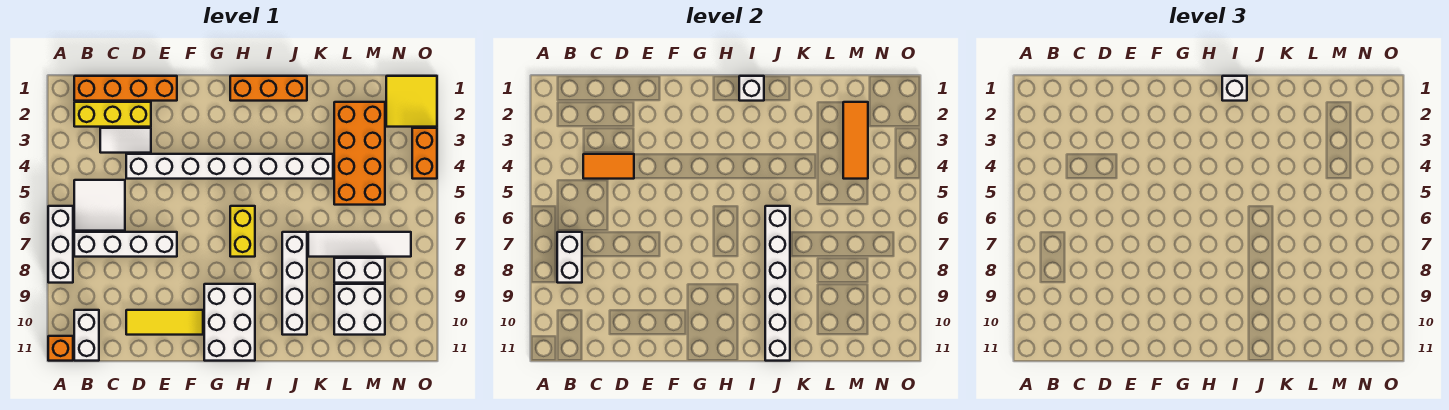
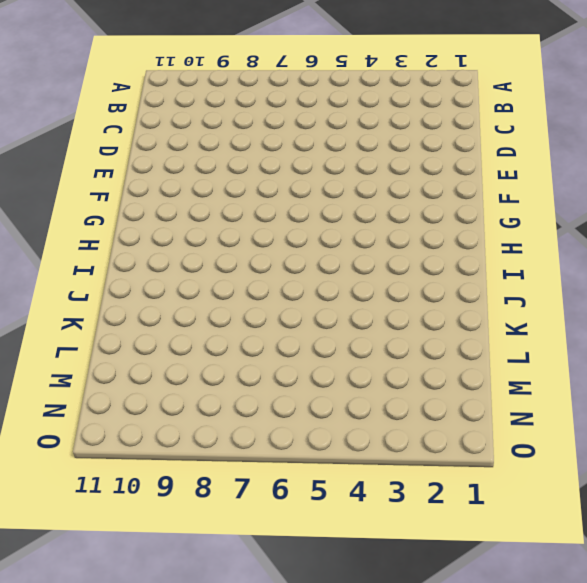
none -> white 1x3 brick [48,206,73,283]
none -> orange 1x1 brick [48,336,73,361]
none -> orange 1x4 brick [74,76,177,101]

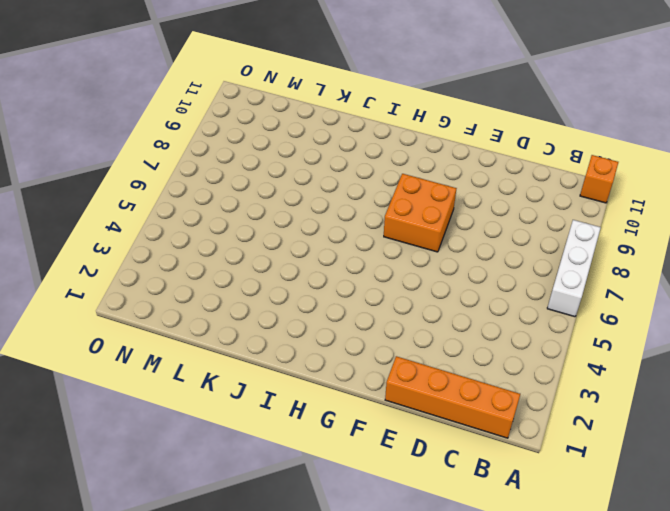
orange 2x2 brick [384,174,457,252] -> none
none -> yellow 1x3 brick [74,102,151,127]
none -> white 2x2 tile [74,180,125,231]
none -> white 1x4 brick [74,232,177,257]

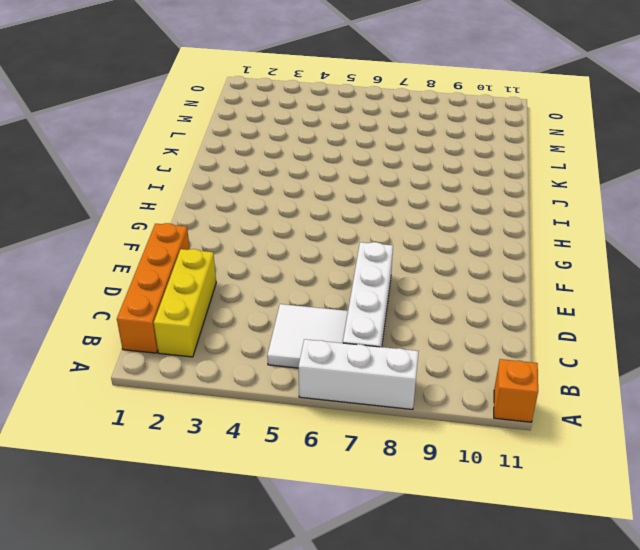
none -> white 1x2 brick [74,310,99,361]
none -> white 1x2 tile [100,128,151,153]
none -> white 1x8 brick [126,154,333,179]

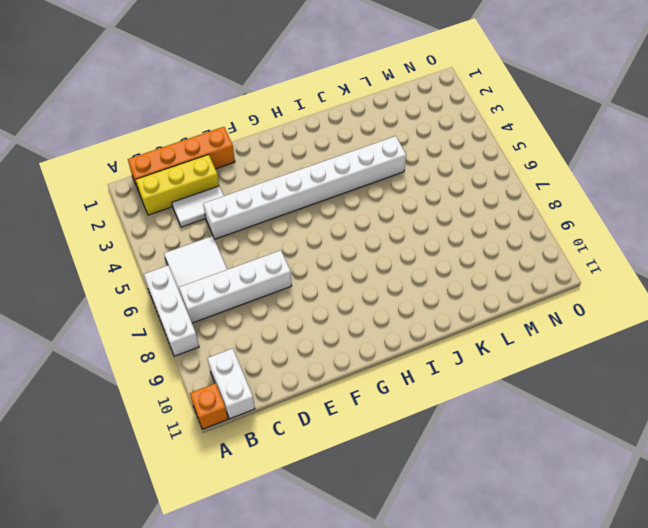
none -> yellow 1x3 tile [126,310,203,335]
none -> white 2x3 brick [204,284,255,361]
none -> orange 1x3 brick [230,76,307,101]

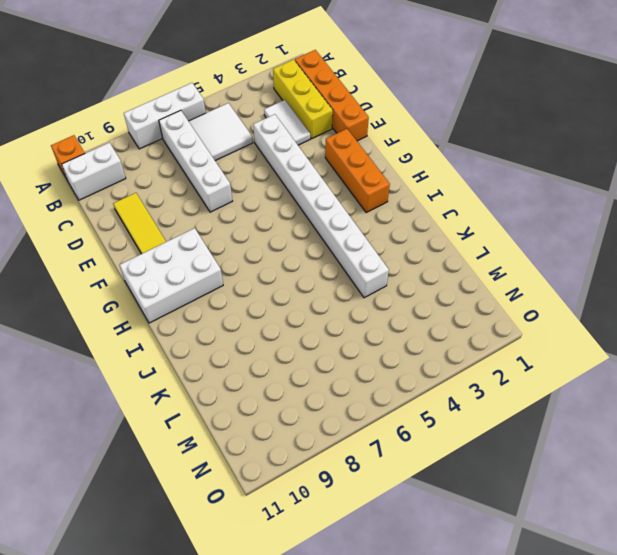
orange 1x3 brick [325,129,390,212] -> orange 1x3 brick moved to [230,76,307,101]
none -> yellow 1x2 brick [230,206,255,257]
none -> white 1x4 brick [282,232,307,335]
none -> white 1x4 tile [308,232,411,257]

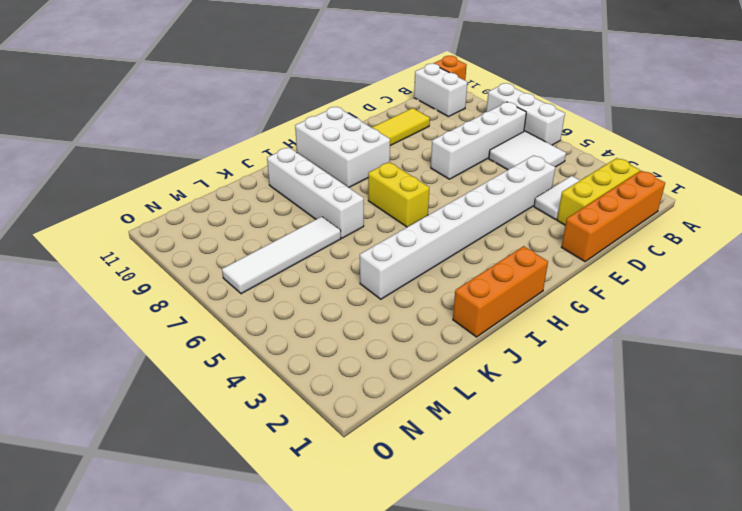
none -> orange 2x4 brick [334,102,385,205]
none -> white 1x2 brick [334,258,385,283]
none -> white 2x2 brick [334,284,385,335]

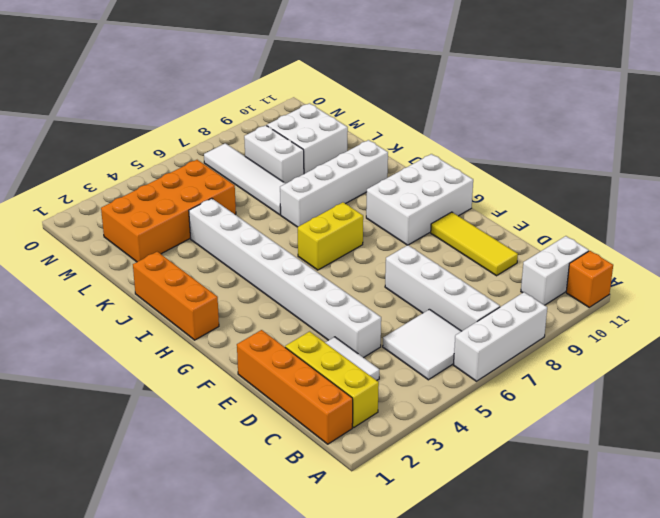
none -> yellow 2x2 tile [386,76,437,127]
none -> orange 1x2 brick [412,128,437,179]
none -> white 1x2 brick [557,232,582,283]

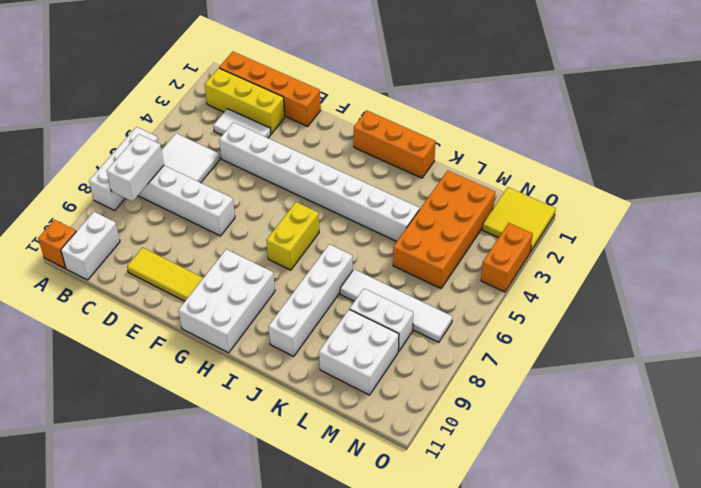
none -> orange 1x2 tile [583,154,634,179]
none -> white 1x1 brick [739,76,764,101]
none -> white 1x6 brick [765,206,790,361]

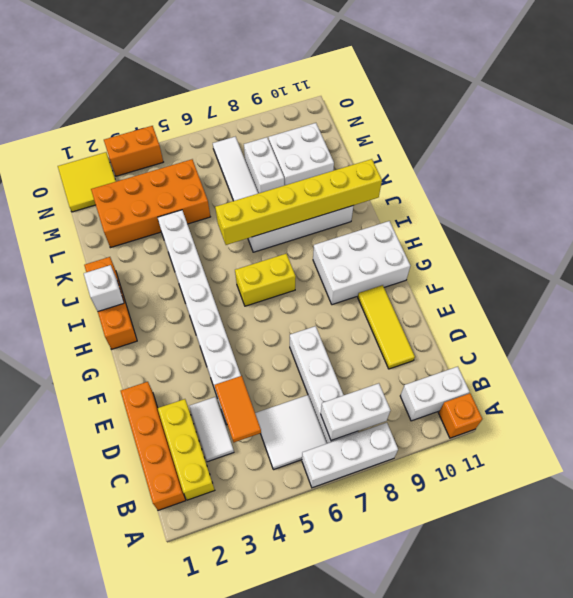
yellow 1x6 brick [215,159,382,245] -> white 1x6 brick [765,206,790,361]
none -> orange 1x3 tile [843,102,868,179]
none -> white 1x1 brick [1222,76,1247,101]

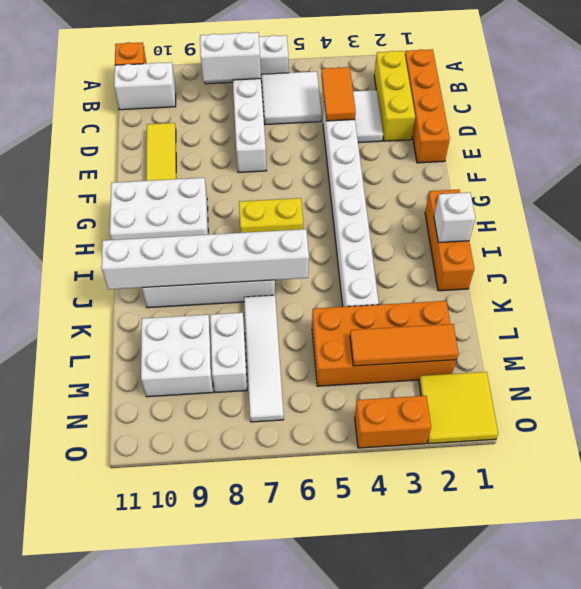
none -> white 1x1 brick [1222,76,1247,101]

